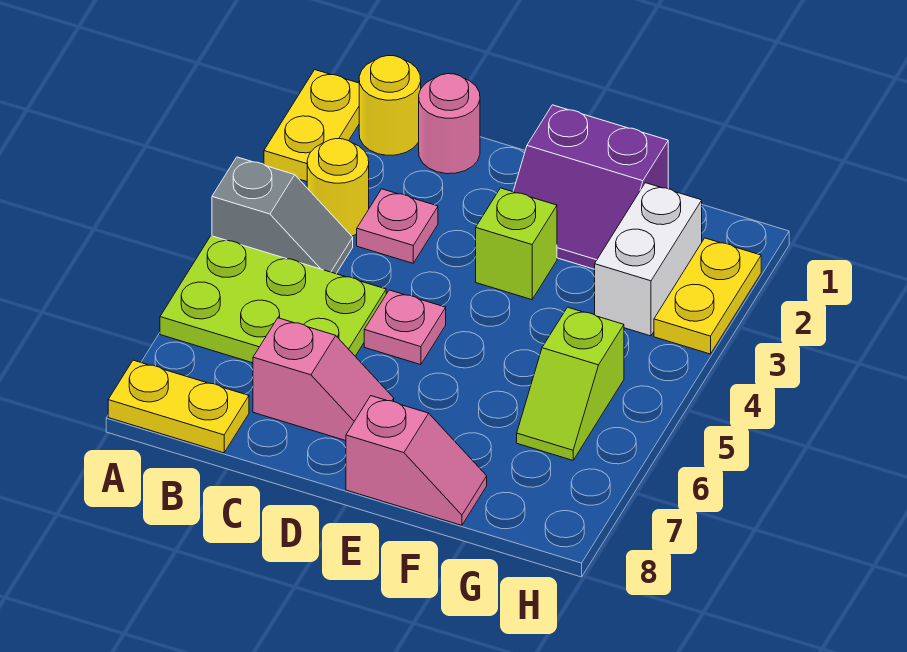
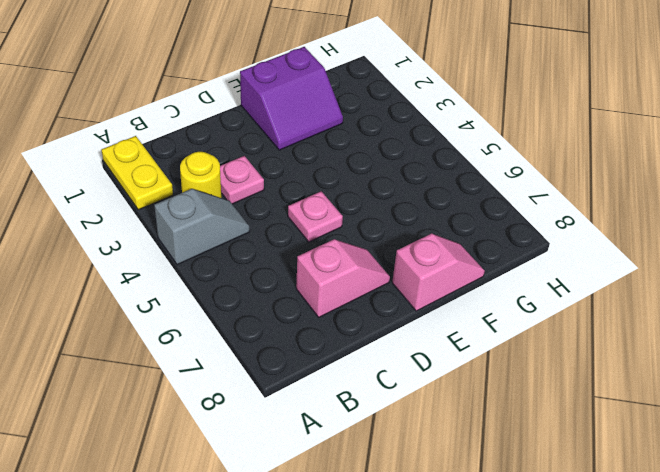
none -> lime 2x3 plate [160,236,386,363]
none -> yellow 1x2 plate [108,360,249,453]
none -> yellow 1x1 round brick [359,56,421,155]

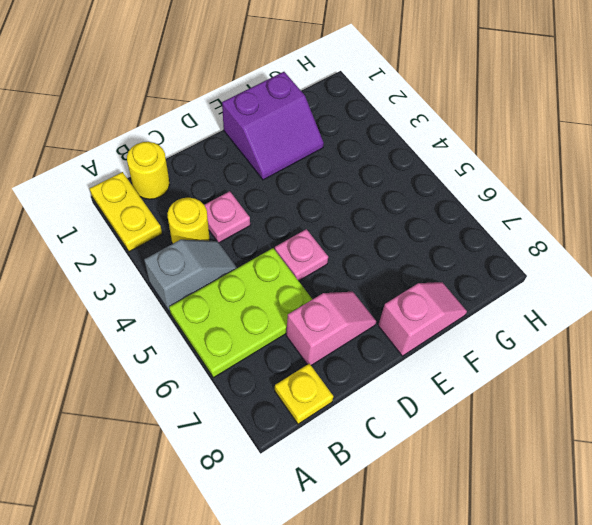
yellow 1x1 plate [275,363,333,424] -> yellow 1x2 plate [108,360,249,453]
none -> pink 1x1 round brick [419,74,480,174]
none -> lime 1x1 brick [476,188,557,300]
none -> white 1x2 brick [595,183,702,336]

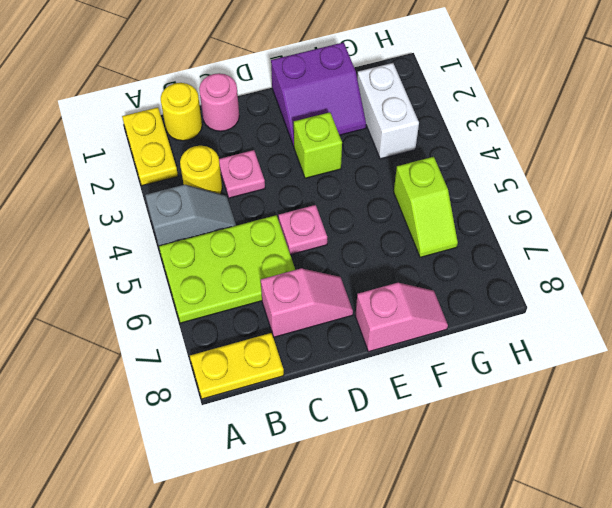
none -> yellow 1x2 plate [654,238,761,354]

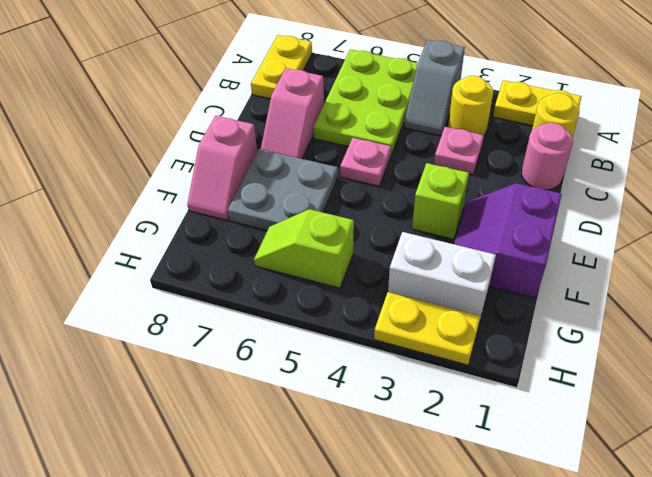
grey 2x2 plate [227,149,338,230] -> none

